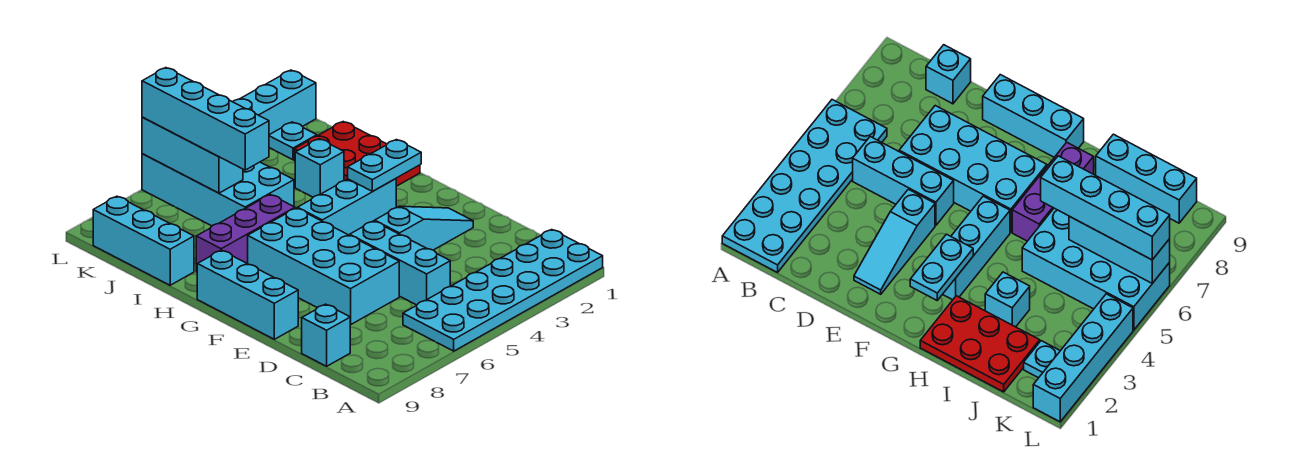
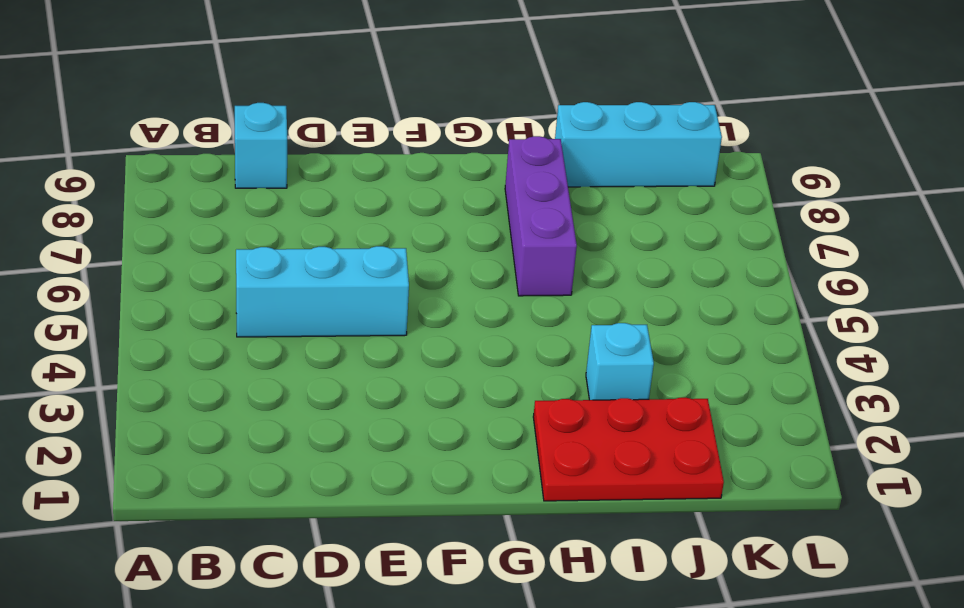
none -> cyan 2x6 plate [403,230,603,351]
none -> cyan 2x4 brick [248,208,399,325]
none -> cyan 1x3 slope [375,206,473,250]

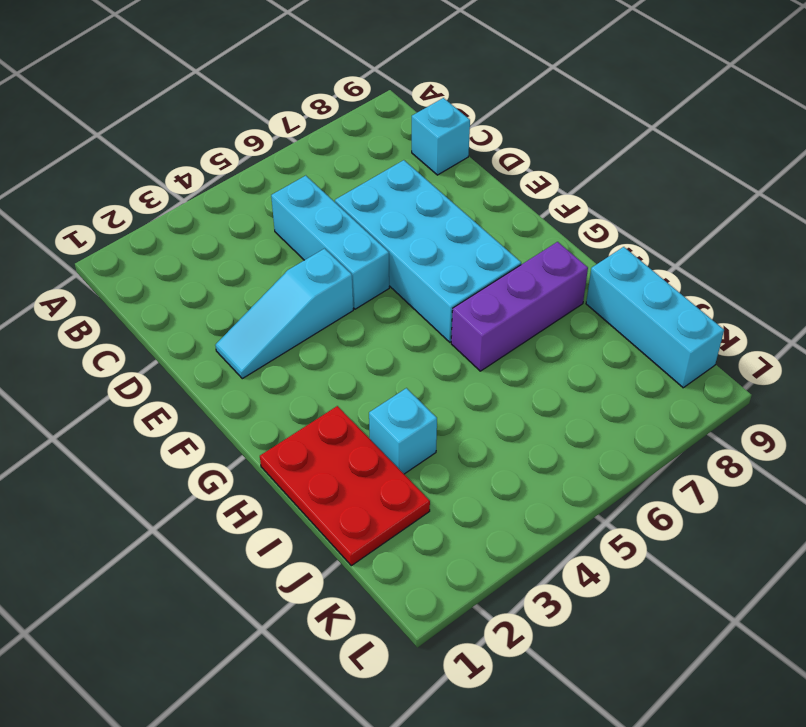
none -> cyan 2x6 plate [403,230,603,351]
none -> cyan 1x3 brick [197,250,298,339]
none -> cyan 1x3 brick [298,179,396,235]

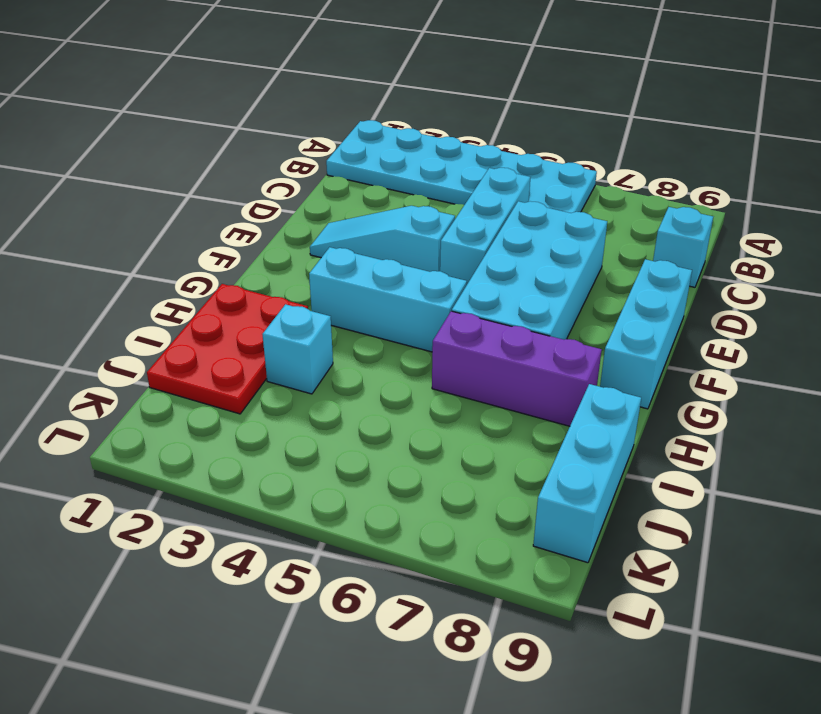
none -> cyan 2x4 brick [142,154,294,226]
none -> cyan 1x1 plate [269,122,317,160]
none -> cyan 1x4 brick [233,70,316,135]

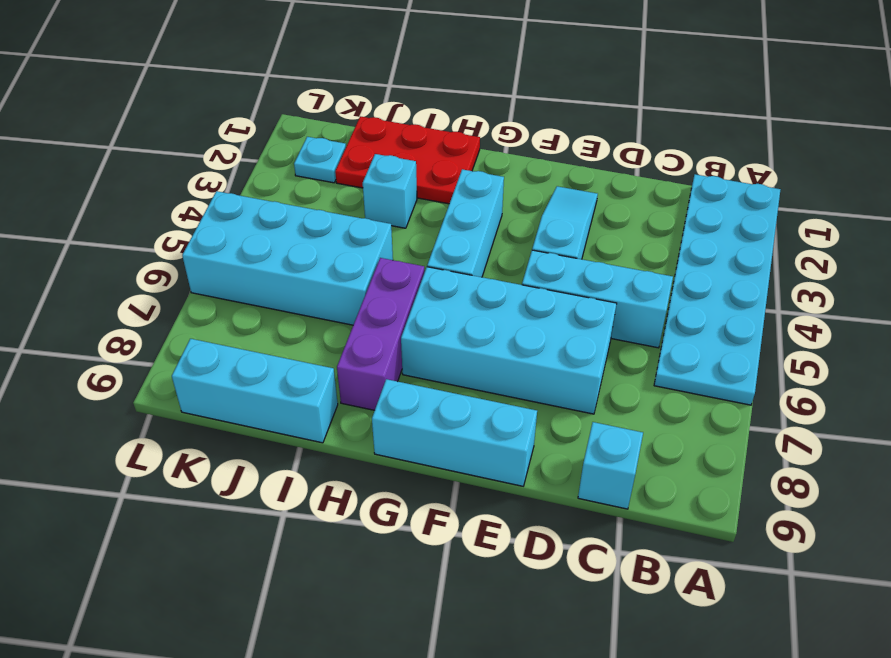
none -> cyan 1x4 brick [233,70,316,135]
none -> cyan 1x2 plate [348,140,421,191]
none -> cyan 1x3 brick [142,117,243,193]

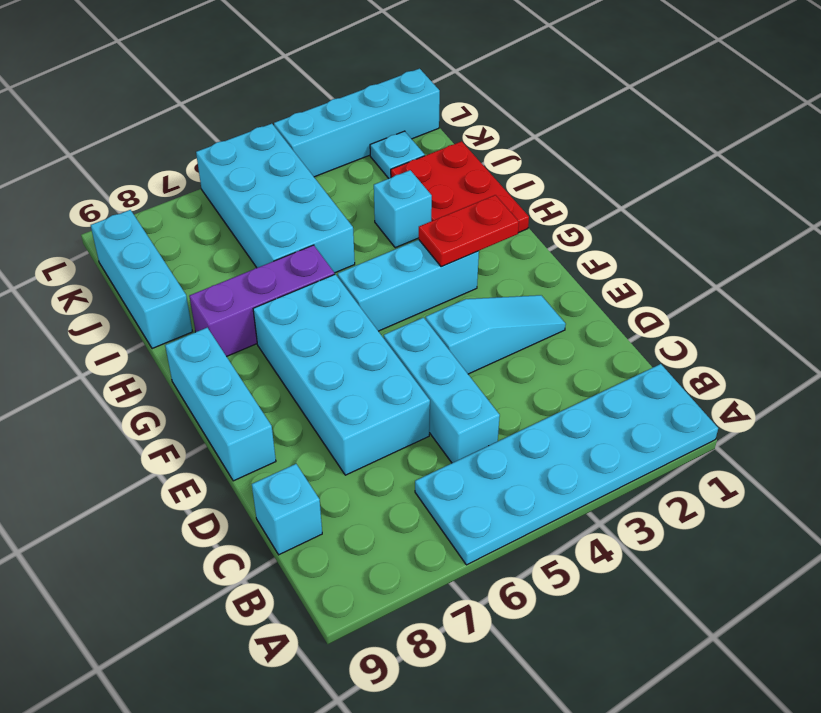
red 1x2 plate [419,195,519,267] -> cyan 1x2 plate [348,140,421,191]
none -> cyan 1x3 brick [142,117,243,193]
none -> cyan 1x4 brick [142,68,269,170]

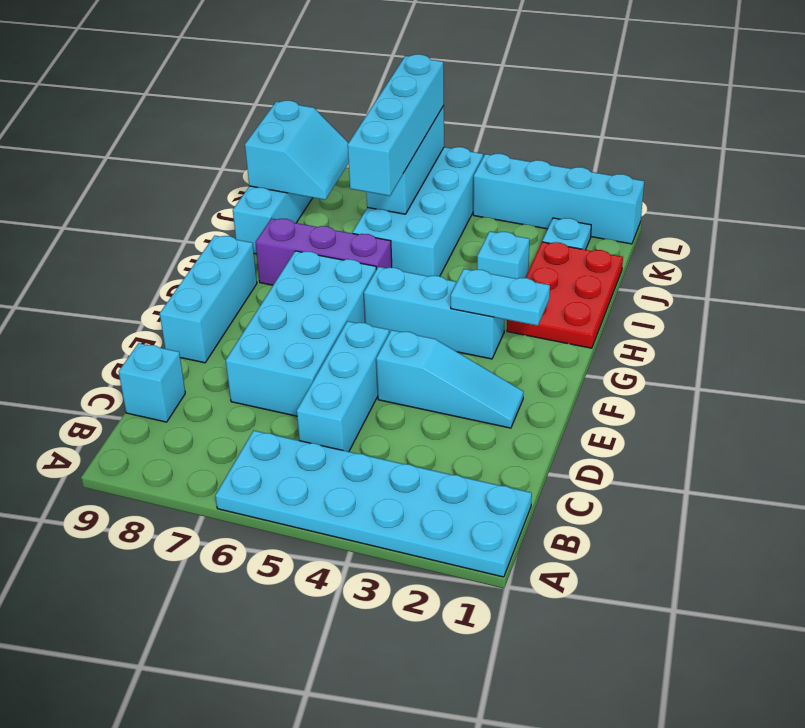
cyan 2x2 slope [245,101,349,200] -> none

